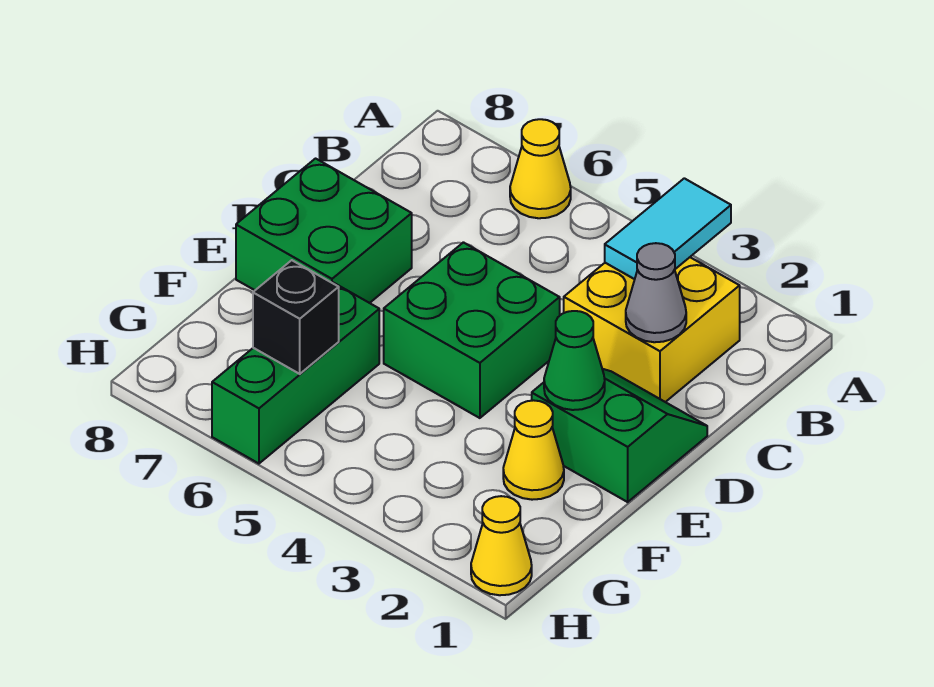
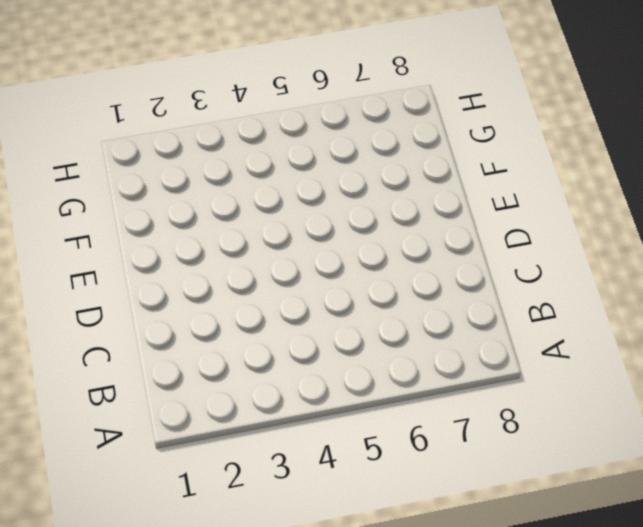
none -> yellow 1x1 cone [510,119,571,218]
none -> yellow 2x2 brick [564,257,740,402]
none -> green 2x2 slope [532,369,707,502]

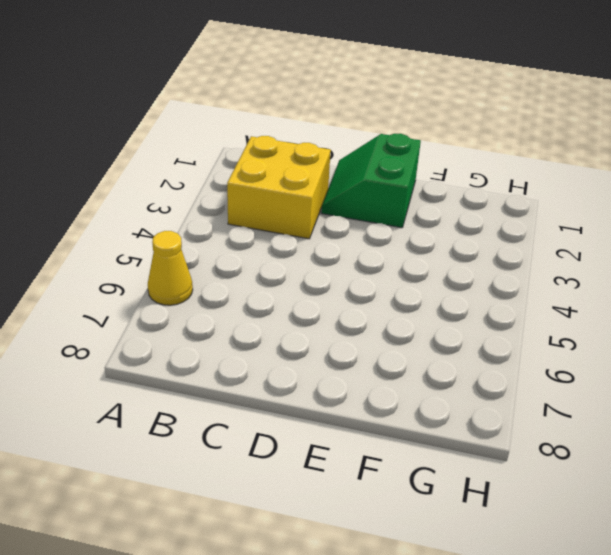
none -> green 2x2 brick [384,242,560,418]
none -> green 2x2 brick [236,159,412,303]
none -> yellow 1x1 cone [503,400,564,500]

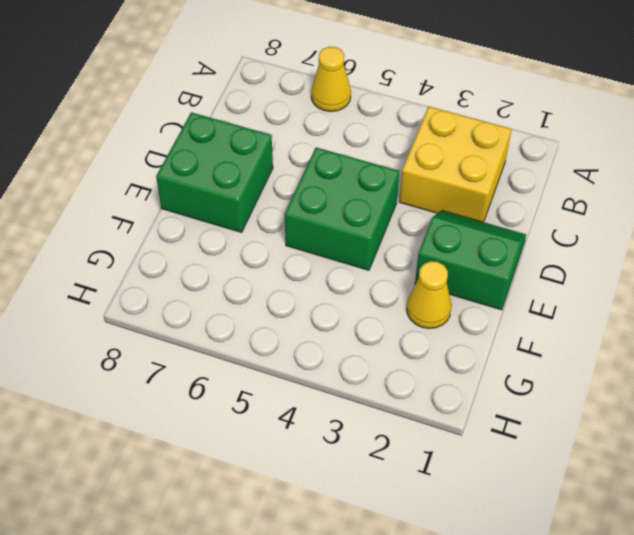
none -> green 1x3 brick [212,282,379,464]
none -> yellow 1x1 cone [471,496,532,595]
none -> cyan 1x2 tile [605,178,731,279]

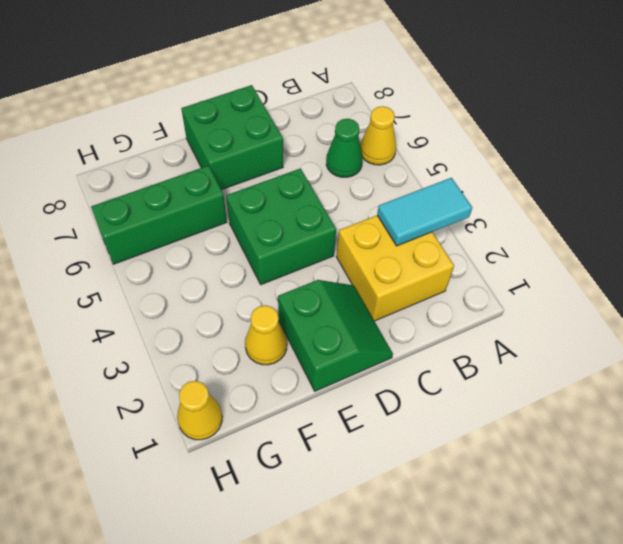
green 1x1 cone [326,119,362,177] -> green 1x1 cone moved to [544,311,605,410]
none -> grey 1x1 cone [626,243,686,342]
none -> black 1x1 brick [253,260,339,374]

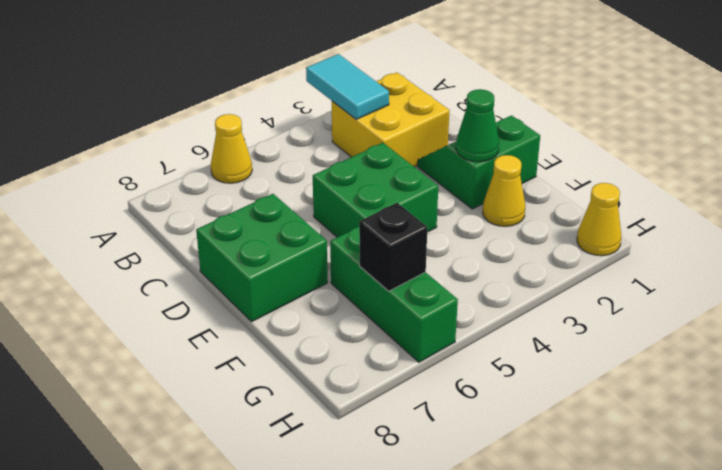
none -> grey 1x1 cone [626,243,686,342]

